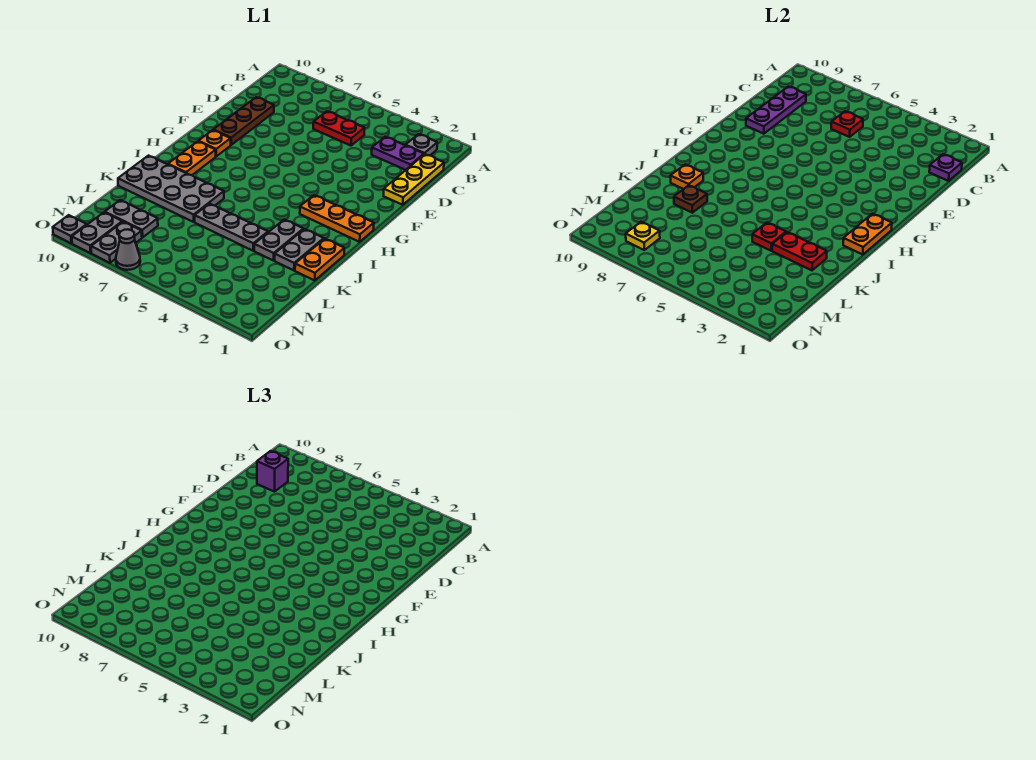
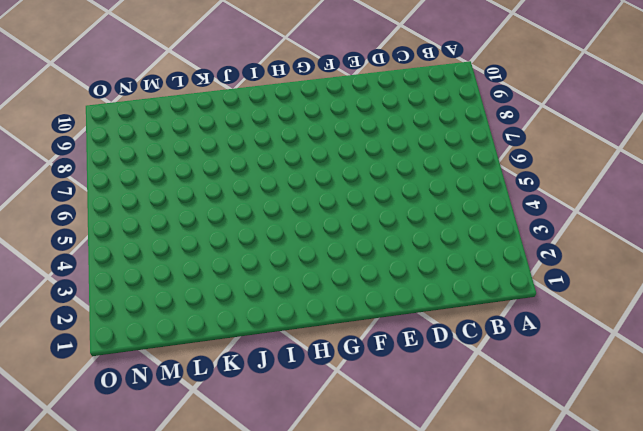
none -> grey 1x1 plate [406,134,437,155]
none -> yellow 1x3 plate [384,154,444,205]
none -> purple 1x2 plate [372,137,424,170]

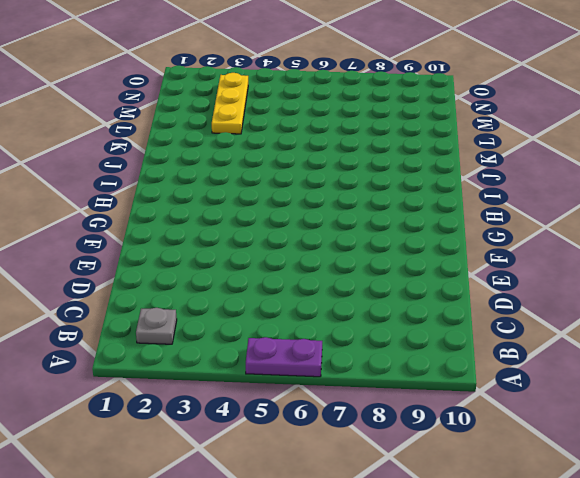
purple 1x2 plate [246,337,322,377] -> purple 1x2 plate moved to [372,137,424,170]
yellow 1x3 plate [212,73,248,134] -> yellow 1x3 plate moved to [384,154,444,205]
none -> red 1x2 plate [313,111,365,146]
none -> brown 1x3 plate [214,97,274,145]
none -> orange 1x1 plate [198,130,231,156]

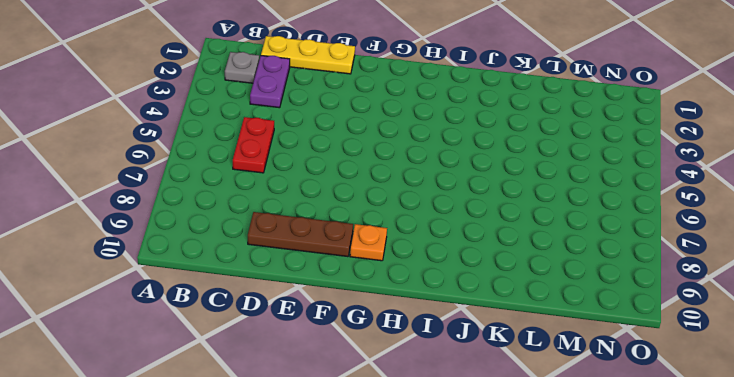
none -> orange 1x3 plate [300,195,374,242]
none -> orange 1x2 plate [168,141,216,175]
none -> orange 1x2 plate [295,239,344,280]

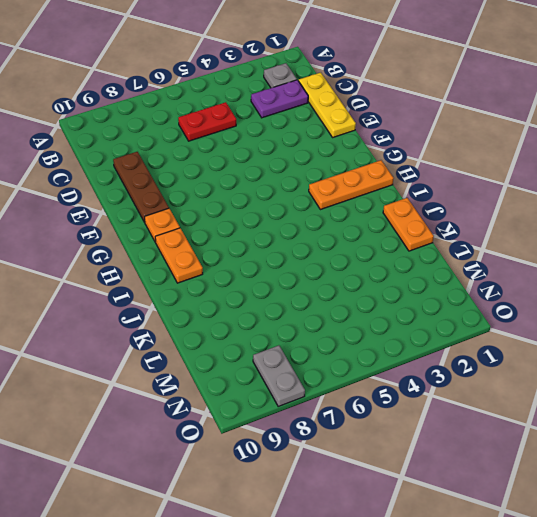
none -> grey 1x2 plate [275,229,324,270]
none -> grey 1x2 plate [254,219,303,261]
none -> grey 2x4 plate [118,156,224,222]

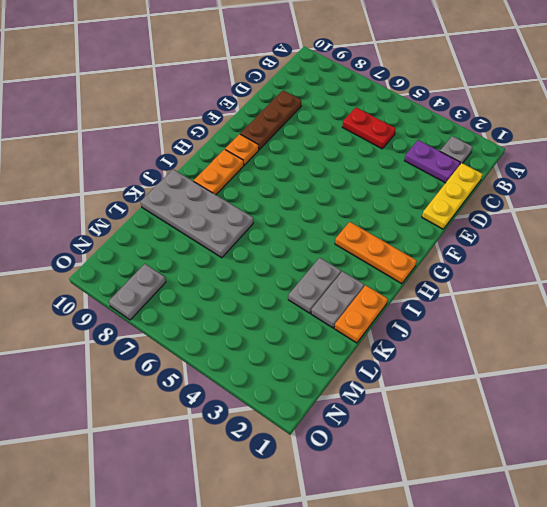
none -> grey 1x3 plate [195,204,268,251]
none -> grey 1x2 plate [105,200,158,237]
none -> grey 1x2 plate [72,212,122,253]

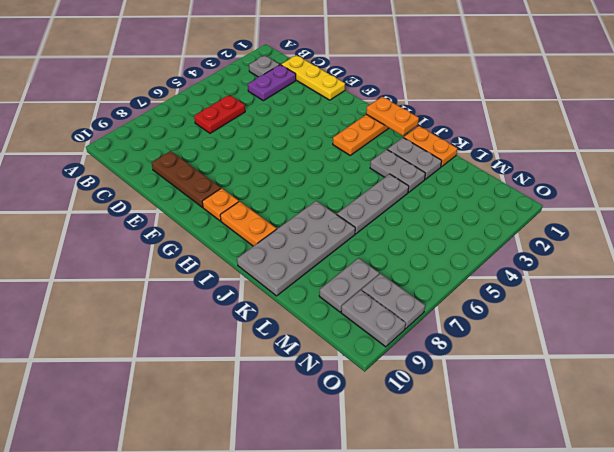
none -> grey 1x1 cone [116,229,140,270]
none -> grey 1x1 plate [53,215,87,243]
none -> purple 1x1 plate [929,154,962,181]

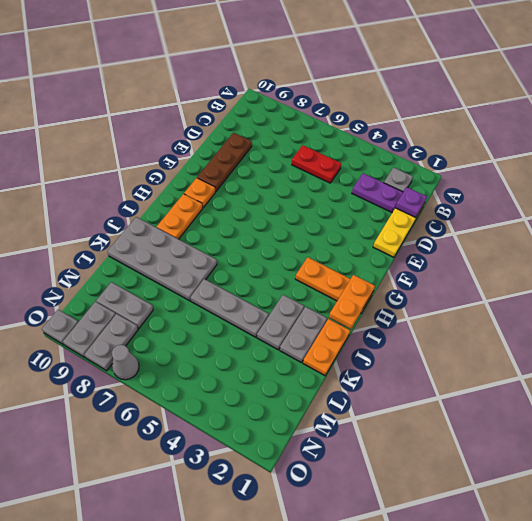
none -> red 1x1 plate [831,111,863,137]
none -> purple 1x3 plate [746,86,806,134]
none -> orange 1x1 plate [671,164,703,189]

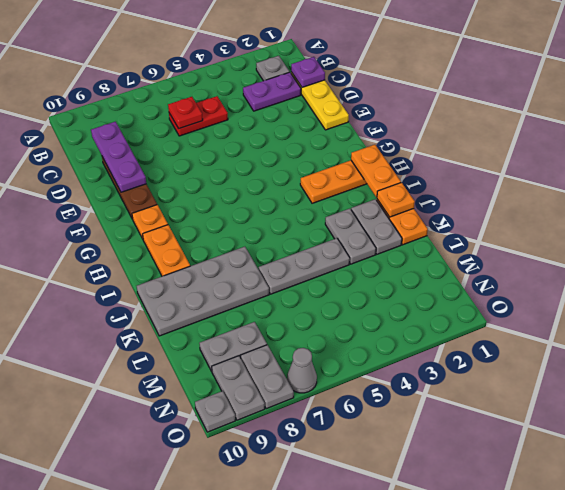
orange 1x1 plate [377,183,415,217] -> orange 1x1 plate moved to [671,164,703,189]
none -> red 1x2 plate [772,232,827,270]
none -> red 1x1 plate [752,223,786,251]
none -> brown 1x1 plate [674,185,707,213]

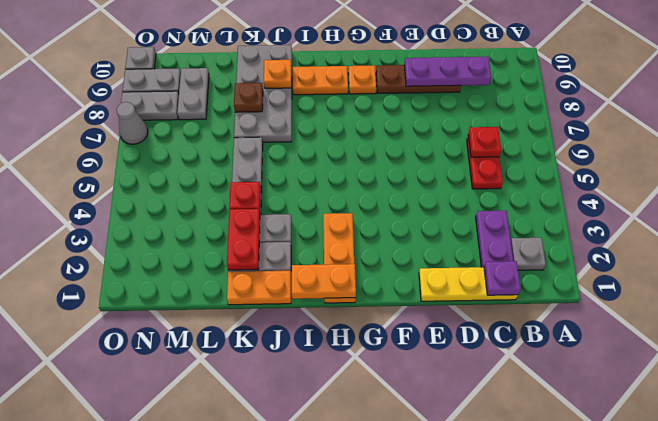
none -> yellow 1x1 plate [626,222,660,250]
none -> purple 1x1 brick [257,451,288,492]

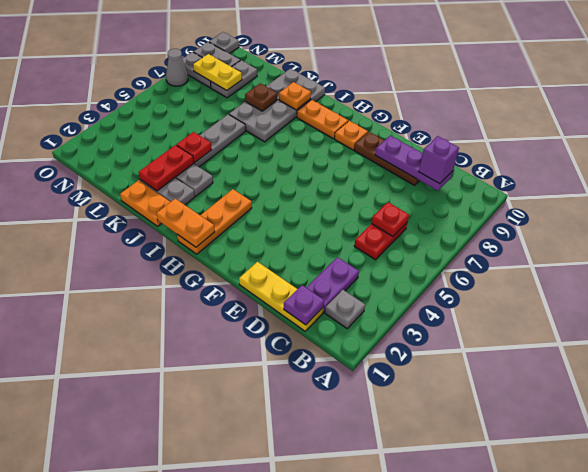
yellow 1x2 plate [193,54,242,90] -> yellow 1x1 plate [626,222,660,250]

